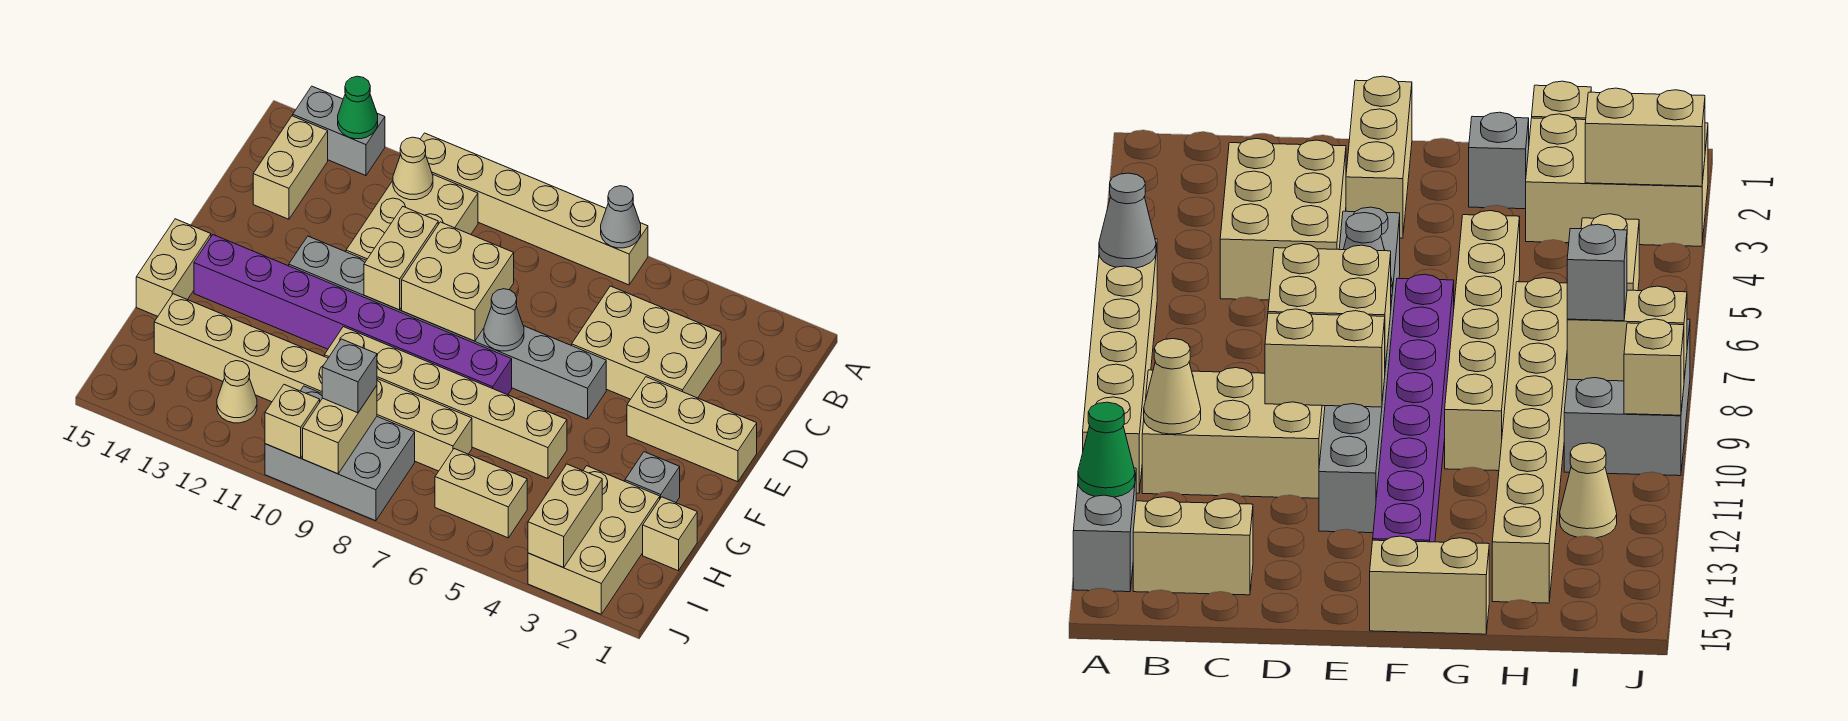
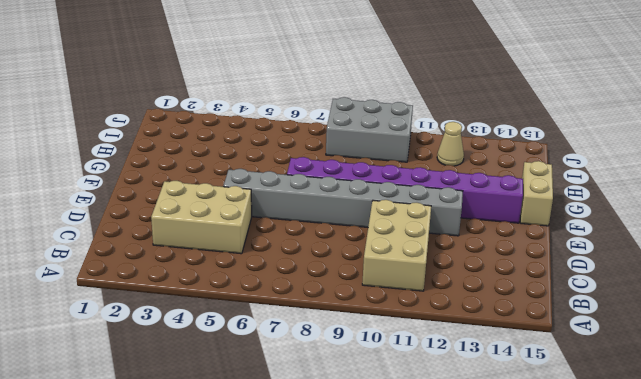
none -> tan 1x6 brick [420,133,648,285]
none -> grey 1x2 brick [293,86,385,176]
none -> tan 1x2 brick [253,116,328,219]

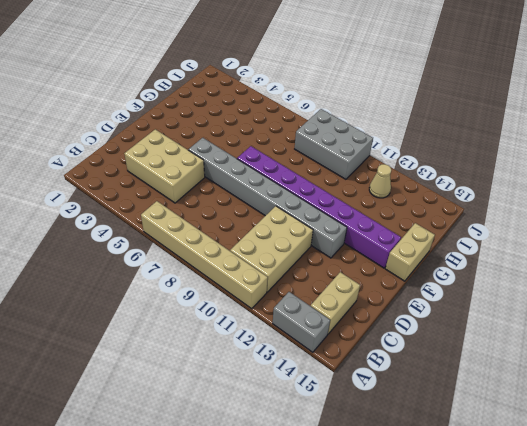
none -> tan 1x3 brick [627,377,757,482]
none -> grey 1x1 brick [625,452,680,503]
none -> tan 1x6 brick [324,327,567,479]

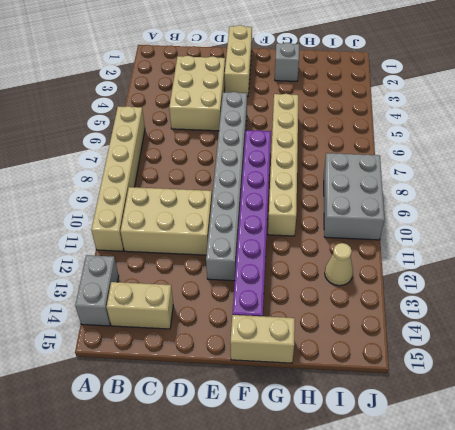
none -> tan 1x1 brick [643,497,697,571]
none -> tan 2x3 brick [528,466,660,614]
none -> tan 1x8 brick [154,294,472,471]

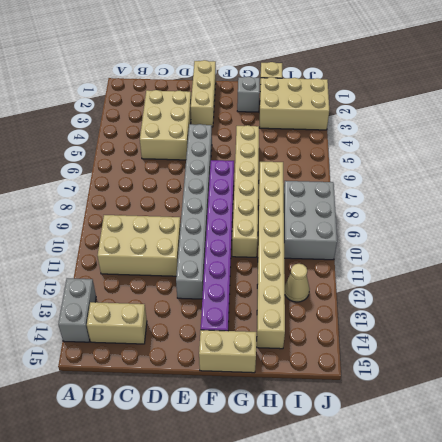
none -> tan 1x6 brick [420,133,648,285]
none -> tan 1x2 brick [435,449,527,538]
none -> grey 1x1 cone [601,186,641,248]

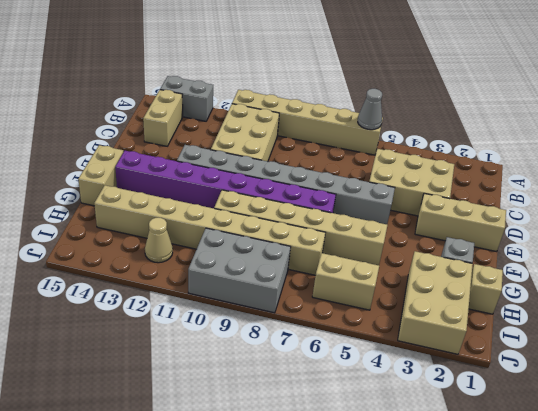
none -> green 1x1 cone [338,76,378,139]
none -> tan 1x1 cone [393,137,433,200]
none -> tan 2x2 brick [402,222,514,341]

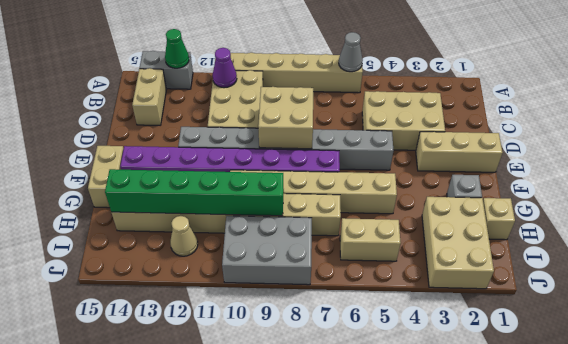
purple 1x1 cone [213,48,237,88] -> tan 1x1 cone [393,137,433,200]
green 1x6 brick [105,169,284,216] -> none
none -> tan 1x2 brick [364,207,438,310]
none -> grey 1x1 cone [484,289,524,351]
none -> tan 1x2 brick [528,464,602,568]

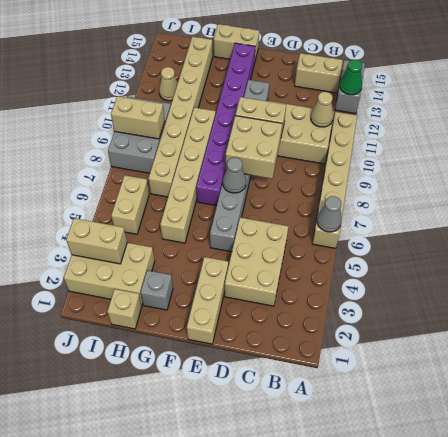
none -> tan 1x1 brick [265,385,320,458]
none -> grey 1x1 brick [322,339,377,413]

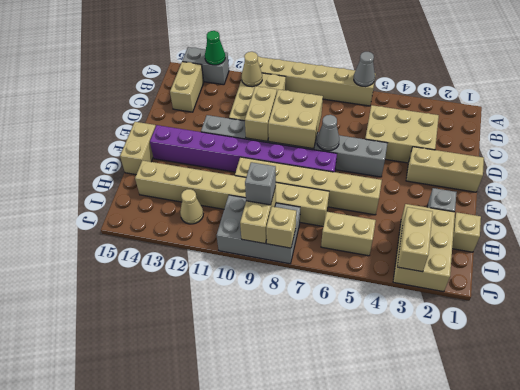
tan 1x1 brick [266,207,296,248] -> tan 1x1 brick moved to [265,385,320,458]

